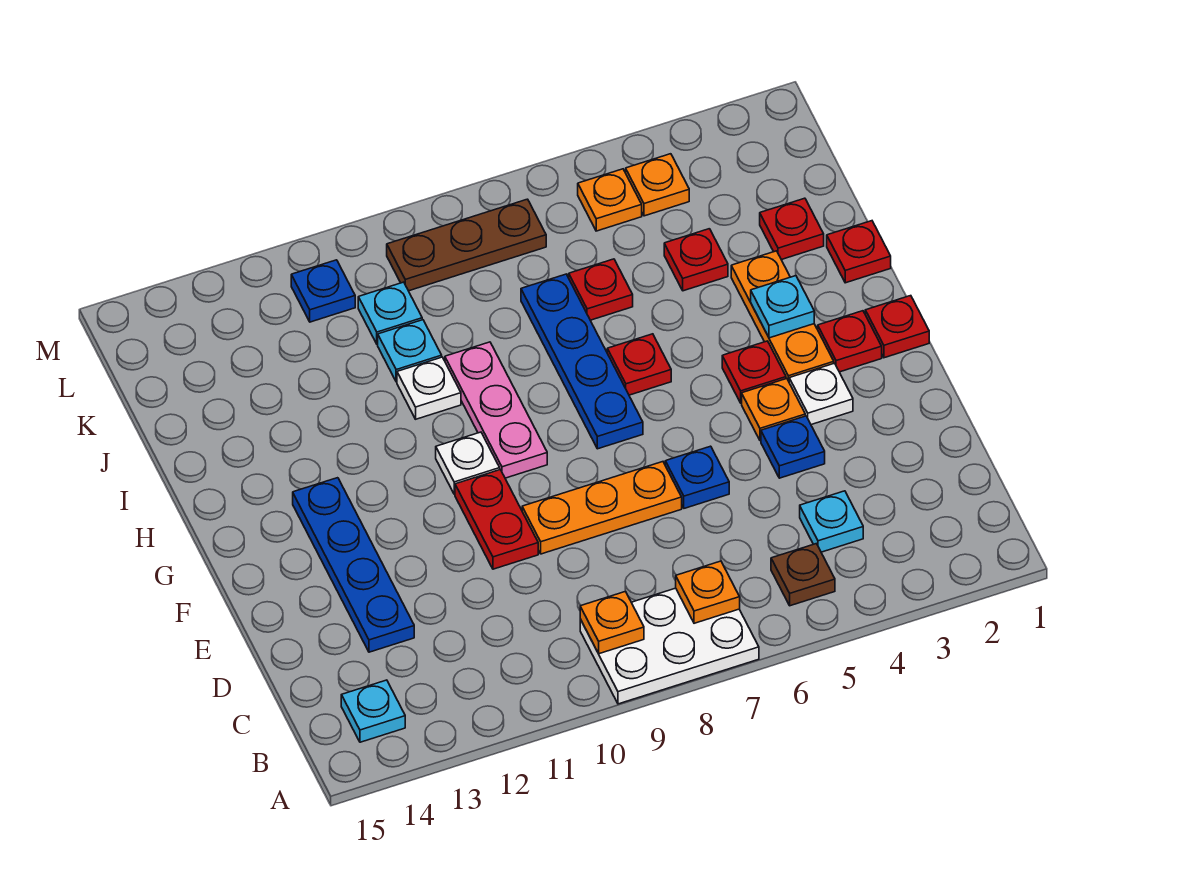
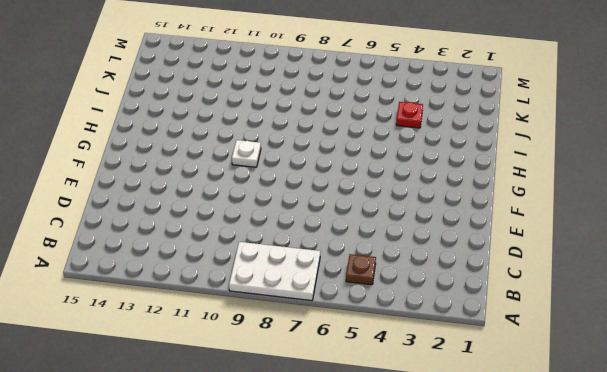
none -> cyan 1x1 plate [341,680,405,742]
none -> cyan 1x1 plate [800,491,863,552]
none -> blue 1x4 plate [293,478,414,652]
none -> blue 1x1 plate [761,416,825,478]

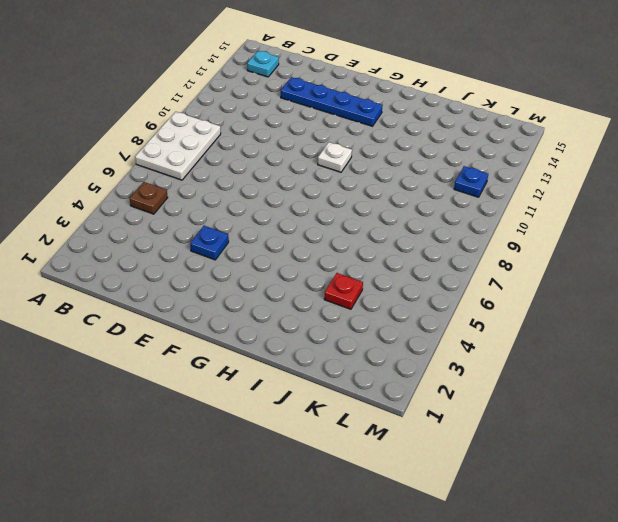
none -> cyan 1x1 plate [800,491,863,552]
none -> blue 1x1 plate [665,446,729,508]
none -> orange 1x3 plate [522,462,682,554]
none -> red 1x2 plate [455,470,538,569]

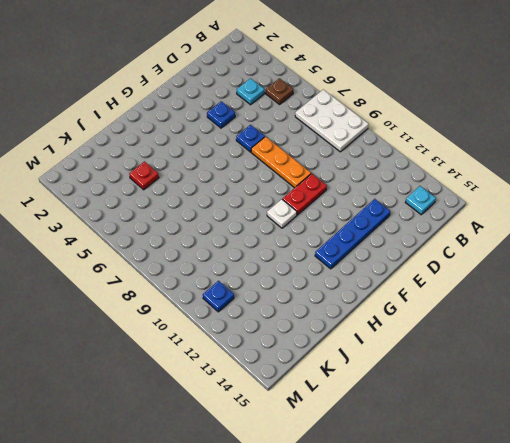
none -> white 1x1 plate [789,363,853,425]
none -> orange 1x1 plate [742,379,805,441]
none -> red 1x1 plate [865,296,929,358]
none -> red 1x1 plate [818,311,882,372]

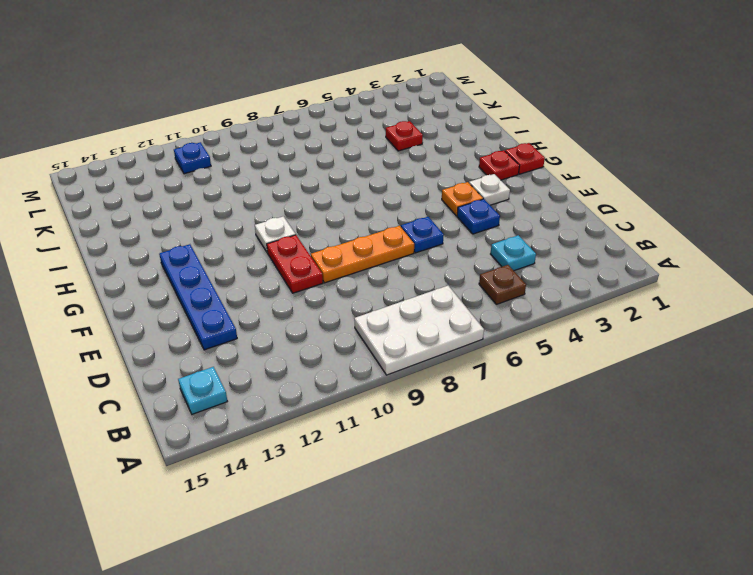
none -> orange 1x3 plate [731,251,834,381]
none -> red 1x1 plate [722,341,786,403]
none -> blue 1x4 plate [521,274,643,449]
none -> pink 1x3 plate [445,342,547,478]

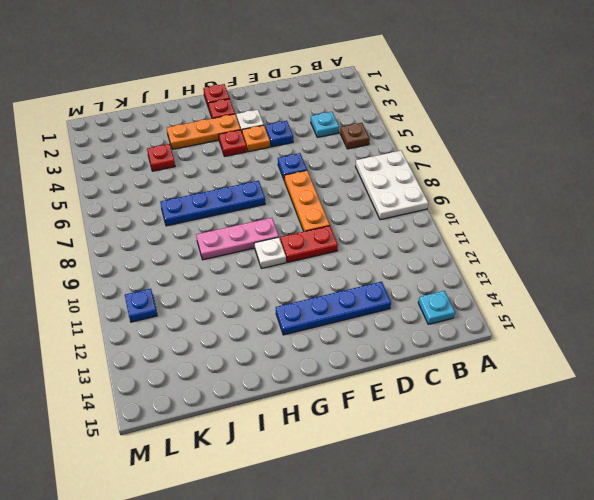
none -> red 1x1 plate [607,334,671,395]
none -> red 1x1 plate [827,221,891,283]
none -> white 1x1 plate [397,357,461,419]
none -> red 1x1 plate [760,198,824,260]

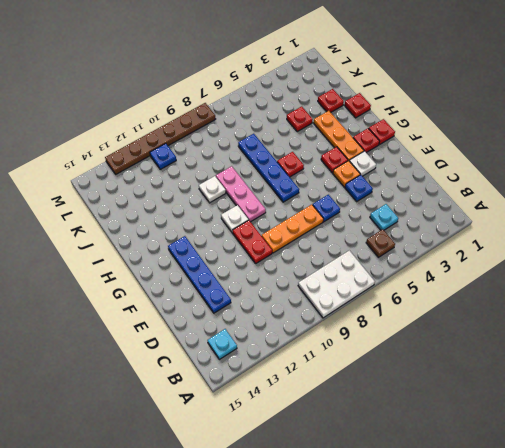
brown 1x6 plate [105,103,215,174] -> none
none -> red 1x1 plate [569,259,633,320]
none -> cyan 1x1 plate [378,320,442,382]
none -> cyan 1x1 plate [358,282,422,344]
none -> orange 1x1 plate [626,154,689,216]

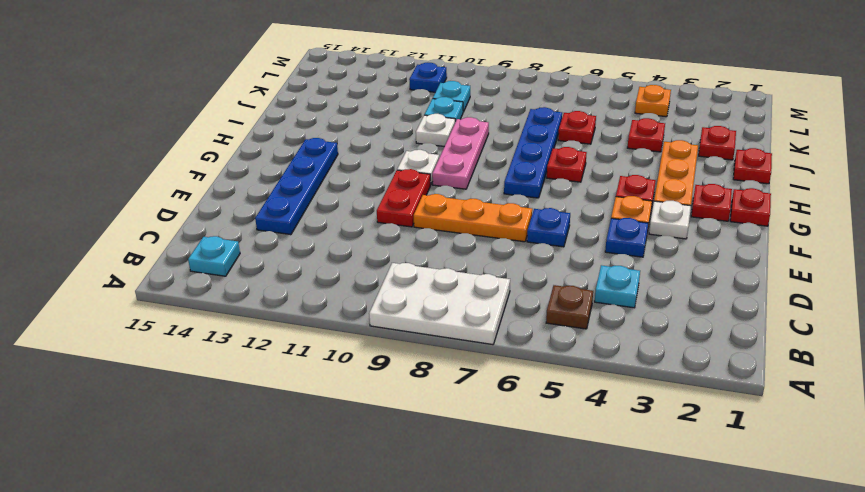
none -> orange 1x1 plate [578,169,642,231]
none -> brown 1x3 plate [387,199,546,291]
none -> orange 1x1 plate [676,561,740,623]
none -> orange 1x1 plate [580,591,644,654]

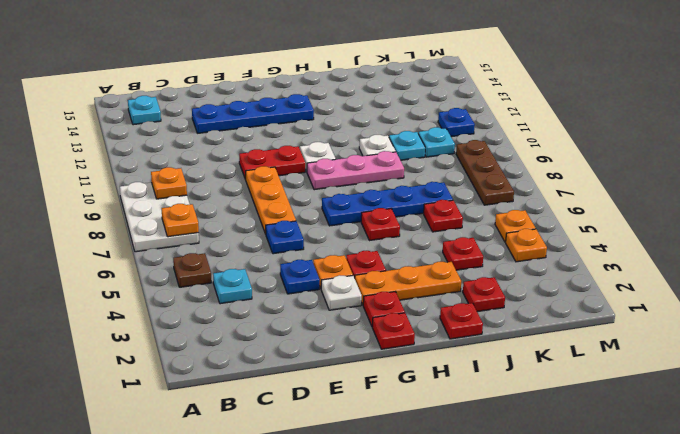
none -> cyan 1x1 plate [751,276,814,338]

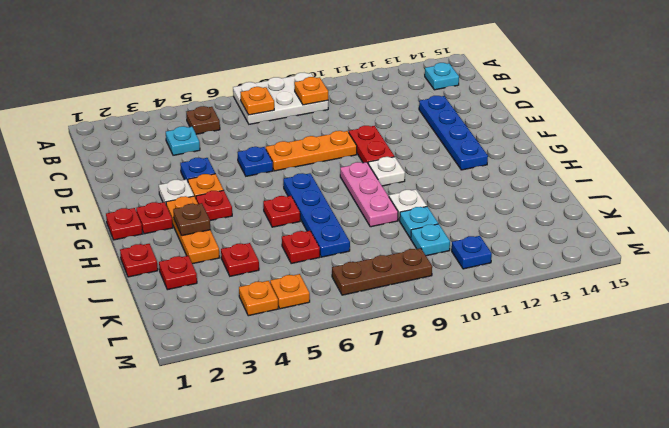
brown 1x1 plate [173,203,210,236] -> cyan 1x1 plate [751,276,814,338]

